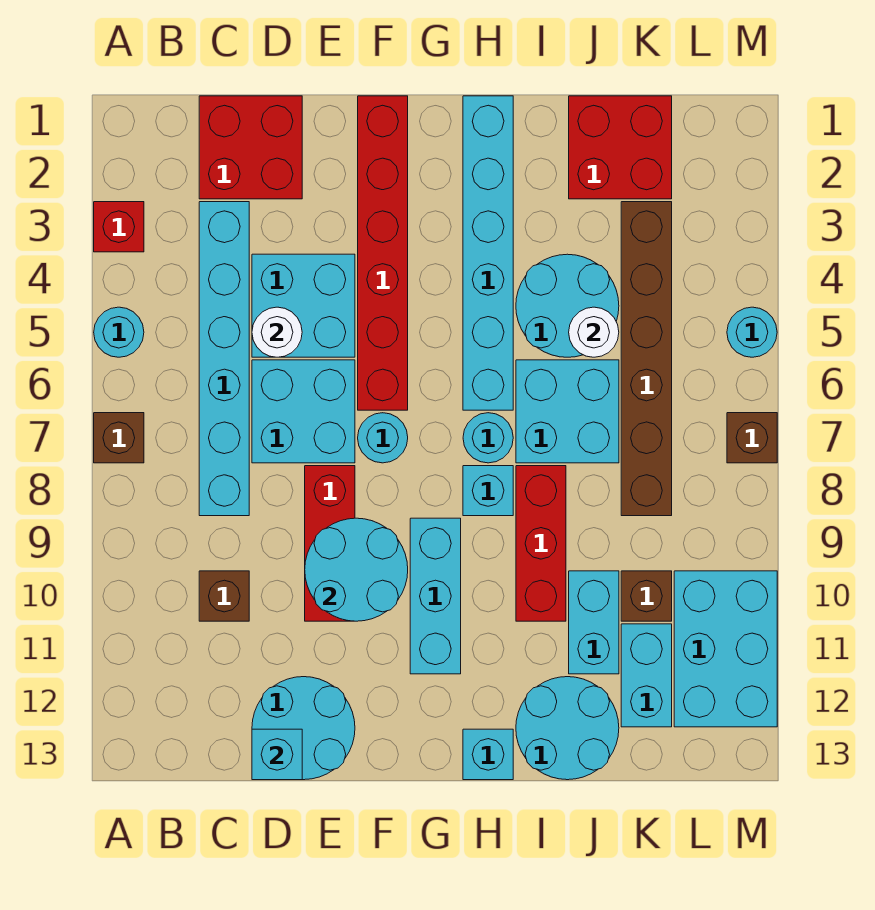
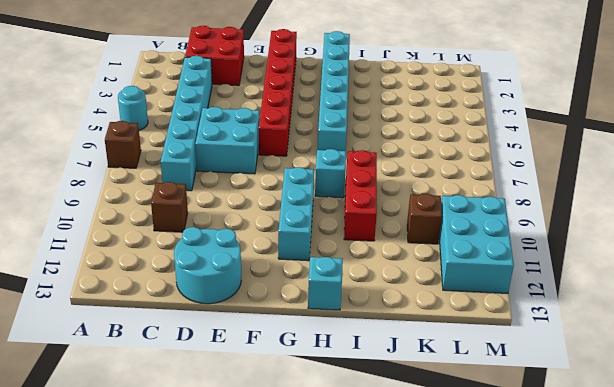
none -> red 1x1 brick [94,202,144,252]
none -> cyan 2x2 brick [252,254,355,357]
none -> red 1x3 brick [305,466,355,621]
none -> cyan 1x1 round brick [358,413,408,463]

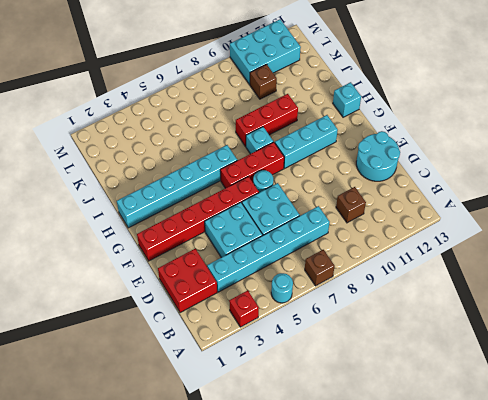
red 1x3 brick [220,142,284,188] -> red 1x3 brick moved to [305,466,355,621]
none -> cyan 1x1 round brick [463,413,513,463]
none -> cyan 2x2 round brick [516,254,619,357]
none -> cyan 2x2 brick [516,360,619,463]
none -> cyan 2x2 round brick [516,677,619,780]

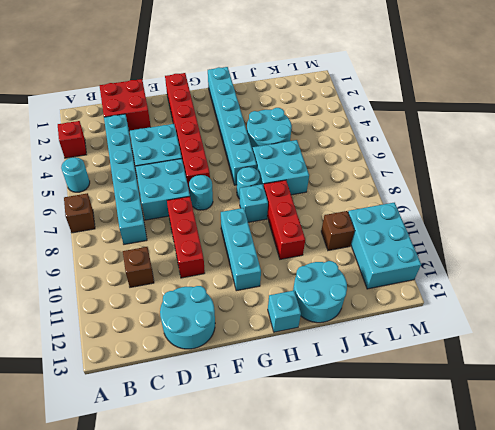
none -> red 2x2 brick [569,96,672,199]
none -> cyan 1x2 brick [569,571,619,674]
none -> brown 1x6 brick [621,202,672,516]
none -> cyan 1x2 brick [621,624,672,727]

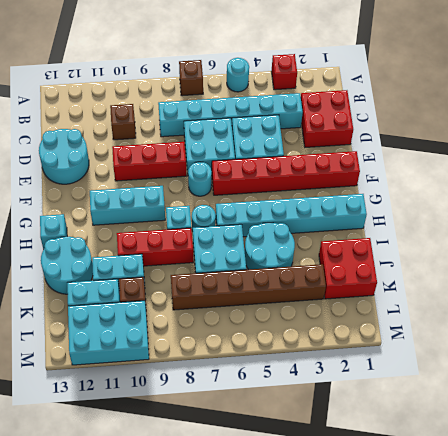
none -> cyan 1x1 round brick [727,307,777,357]
none -> brown 1x1 brick [727,413,777,463]
none -> white 1x1 round brick [252,307,302,357]
none -> cyan 1x1 brick [252,729,302,780]

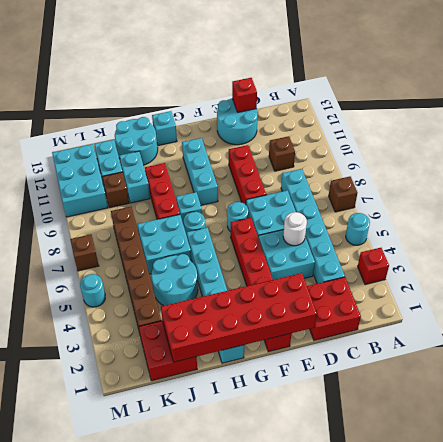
red 1x1 brick [232,78,257,112] -> cyan 1x1 brick [252,729,302,780]
red 2x6 brick [161,273,317,362] -> none
none -> cyan 2x2 round brick [305,518,408,621]
none -> white 1x1 round brick [569,307,619,357]

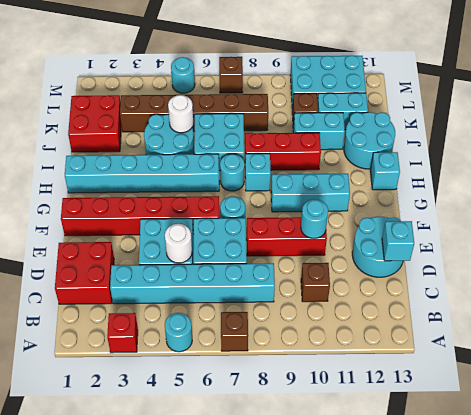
cyan 1x1 round brick [301,199,328,239] -> cyan 2x2 round brick [305,518,408,621]

